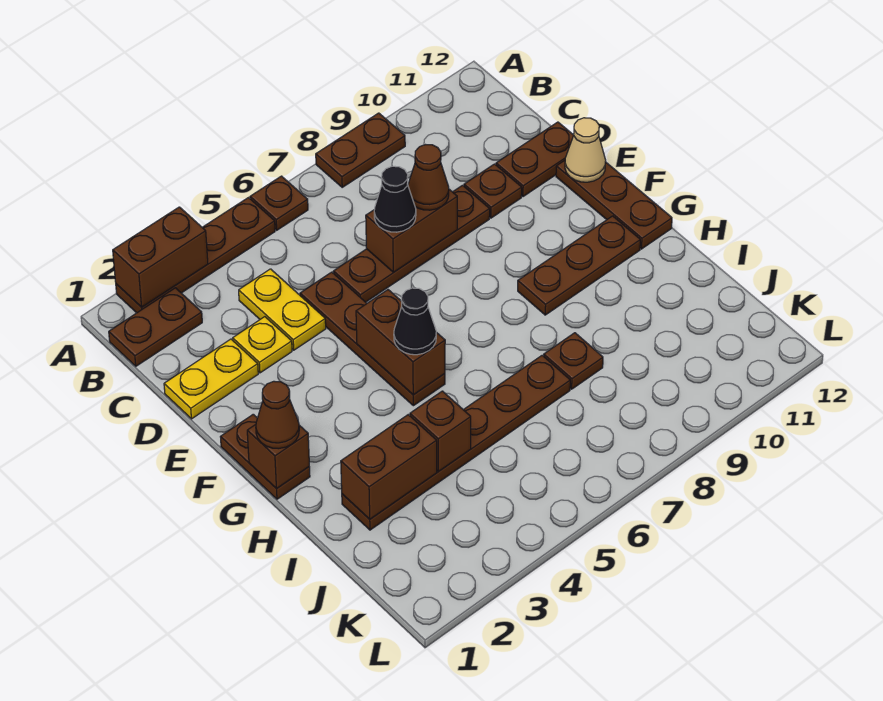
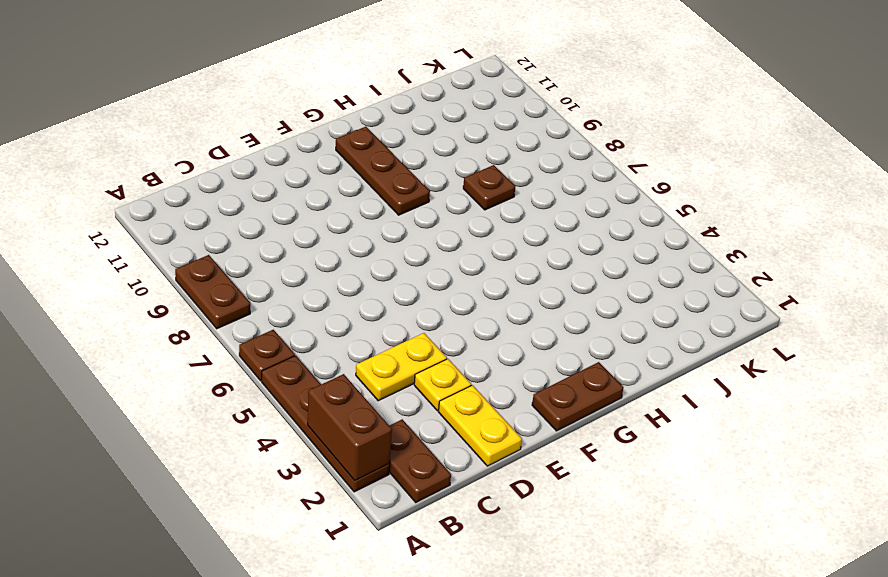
none -> brown 1x4 plate [300,272,445,406]
none -> brown 1x4 plate [333,185,490,302]
none -> brown 1x1 plate [464,164,522,218]

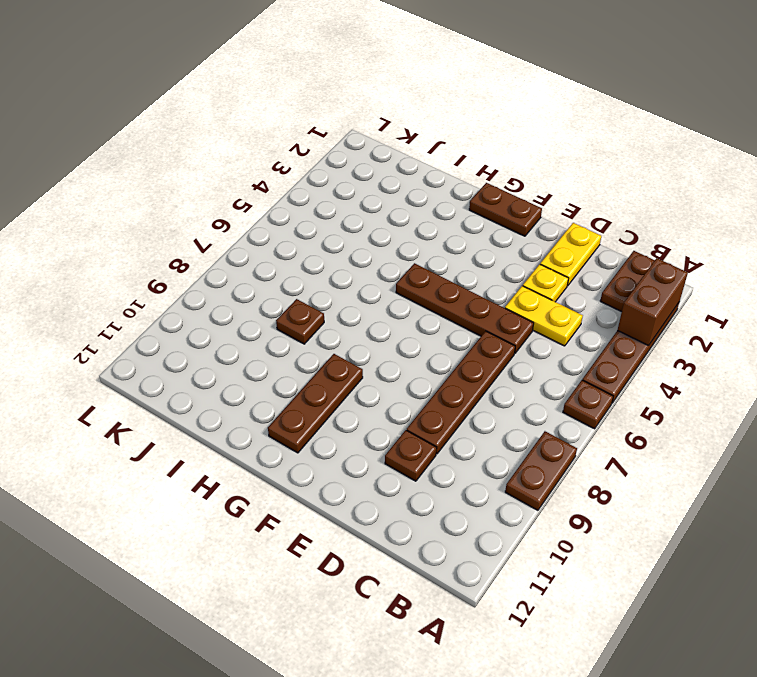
none -> brown 1x2 plate [496,122,574,197]
none -> brown 1x3 plate [556,160,672,249]
none -> brown 1x6 plate [342,355,570,530]

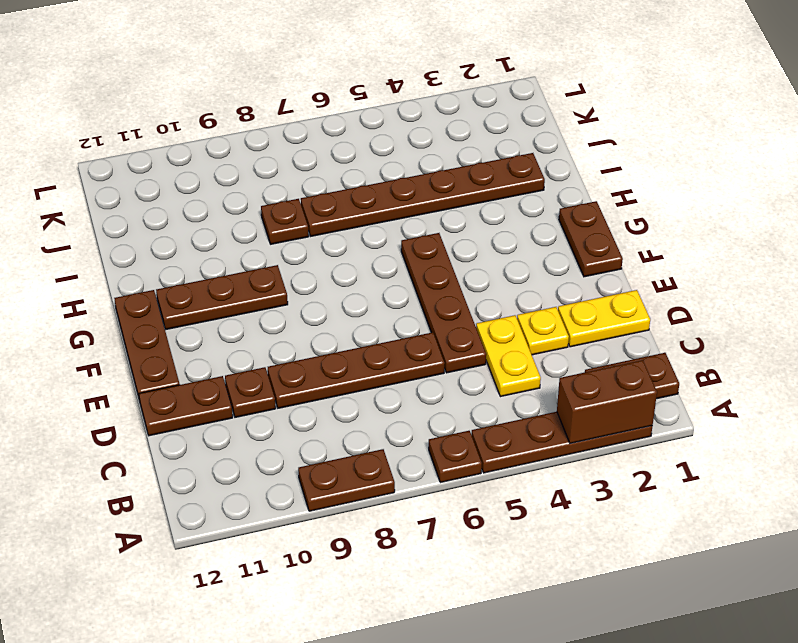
none -> brown 1x2 brick [366,189,457,272]
none -> tan 1x1 cone [565,118,606,182]
none -> brown 1x2 brick [356,290,445,395]

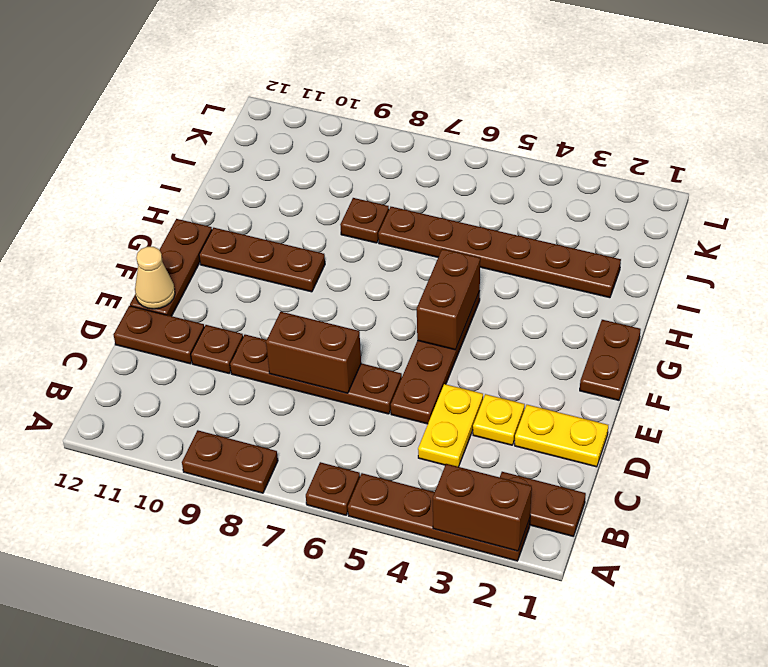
none -> brown 1x1 brick [247,425,309,488]
none -> brown 1x2 brick [341,415,437,519]
none -> brown 1x1 brick [410,391,471,472]

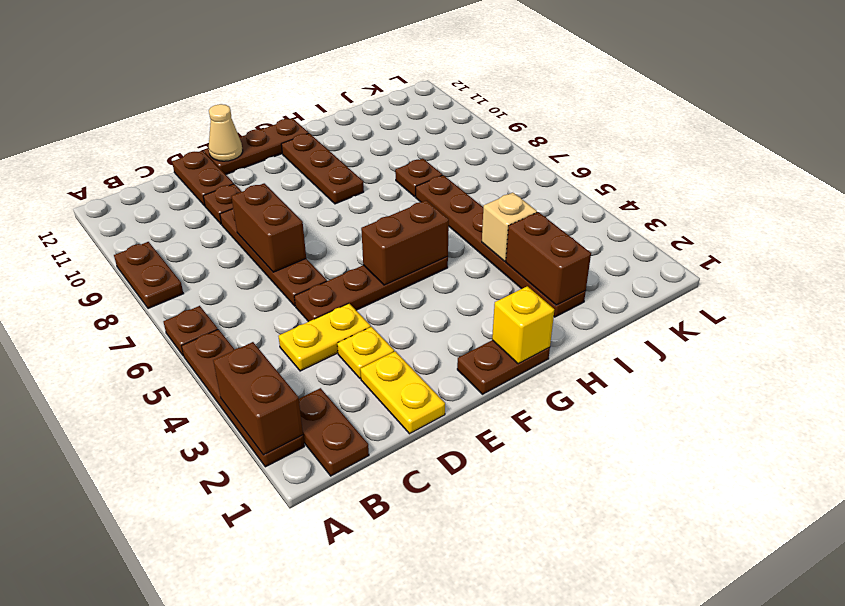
yellow 1x1 brick [492,286,554,364] -> brown 1x1 brick [247,425,309,488]
tan 1x1 brick [482,192,537,261] -> brown 1x1 brick [410,391,471,472]
none -> black 1x1 cone [374,166,416,232]
none -> brown 1x1 cone [408,145,449,210]
none -> brown 1x1 cone [256,381,299,449]

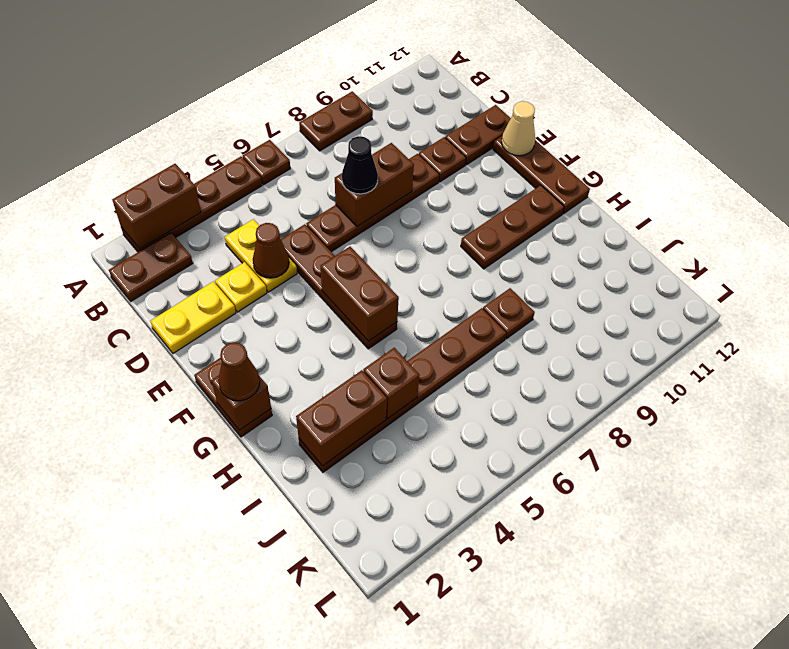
brown 1x1 cone [253,223,289,278] -> brown 1x1 cone moved to [408,145,449,210]
none -> black 1x1 cone [394,288,436,355]

